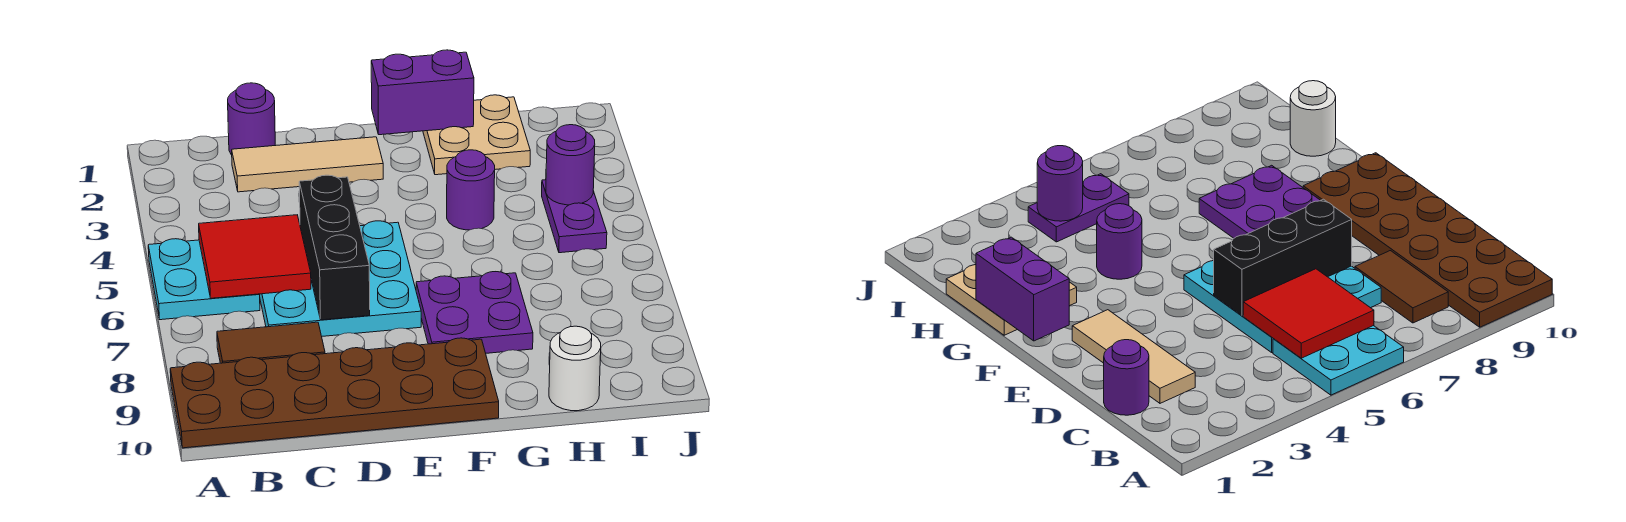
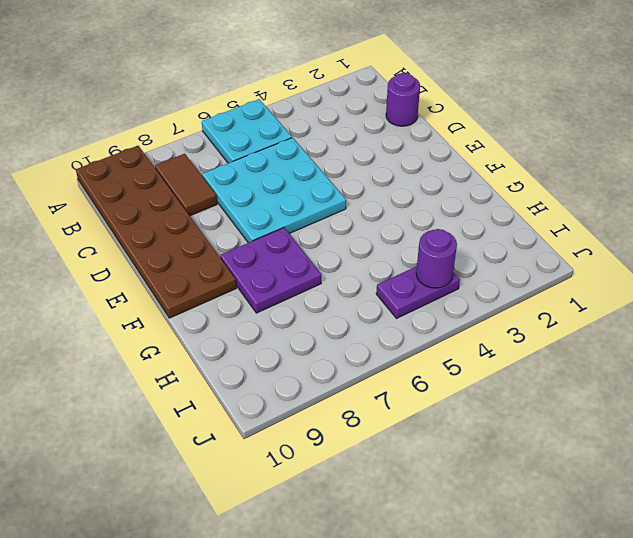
none -> tan 1x3 tile [232,137,383,192]
none -> tan 2x2 plate [423,95,530,175]
none -> purple 1x1 round brick [447,150,495,230]

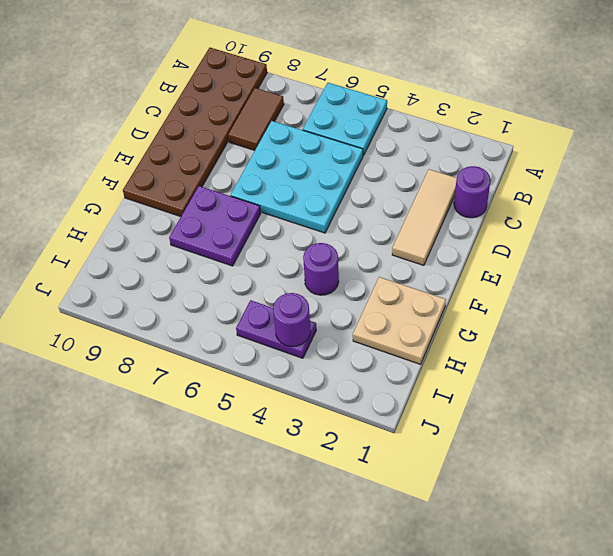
none -> white 1x1 round brick [549,326,601,411]
none -> red 2x2 tile [199,215,311,298]
none -> black 1x3 brick [299,175,370,320]

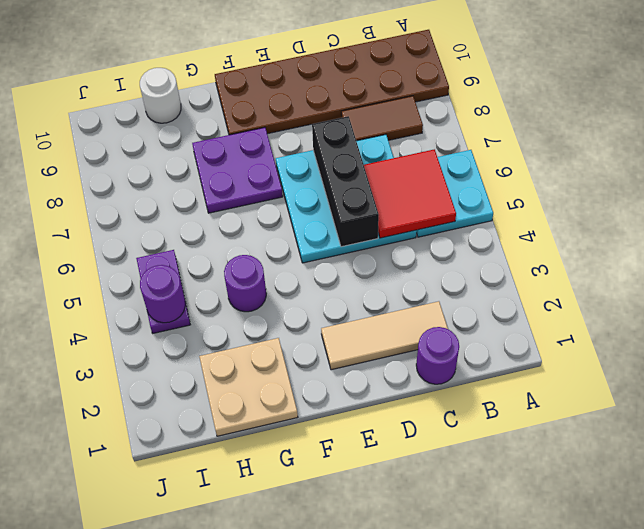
none -> purple 1x2 brick [371,50,474,135]

